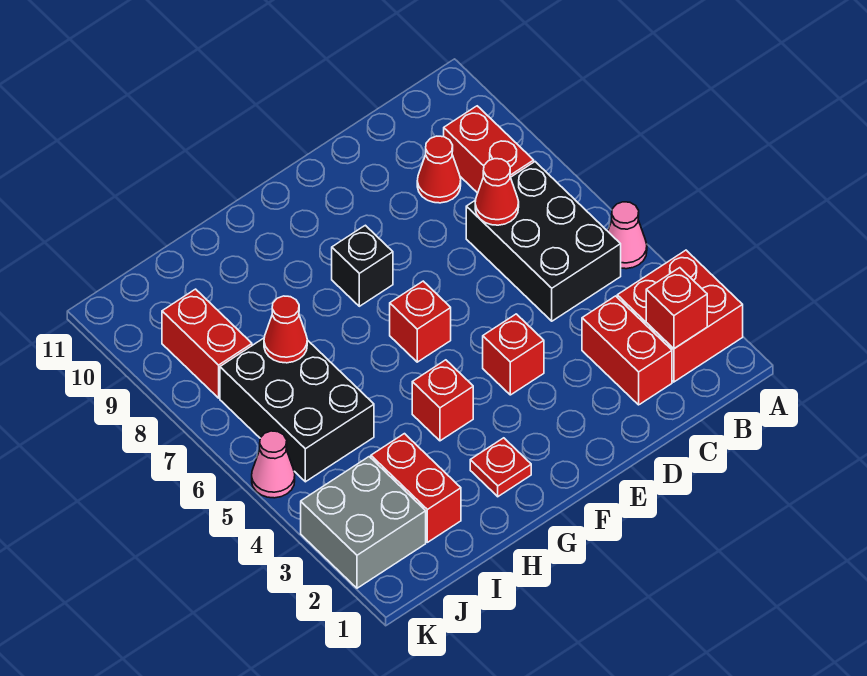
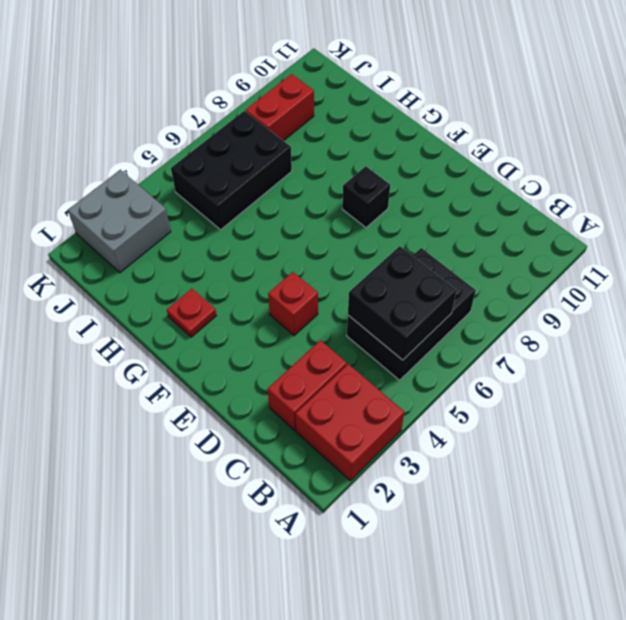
black 2x2 brick [348,246,456,360] -> none
none -> pink 1x1 cone [608,202,647,269]
none -> red 1x2 brick [444,106,534,193]
none -> red 1x1 cone [417,136,461,203]

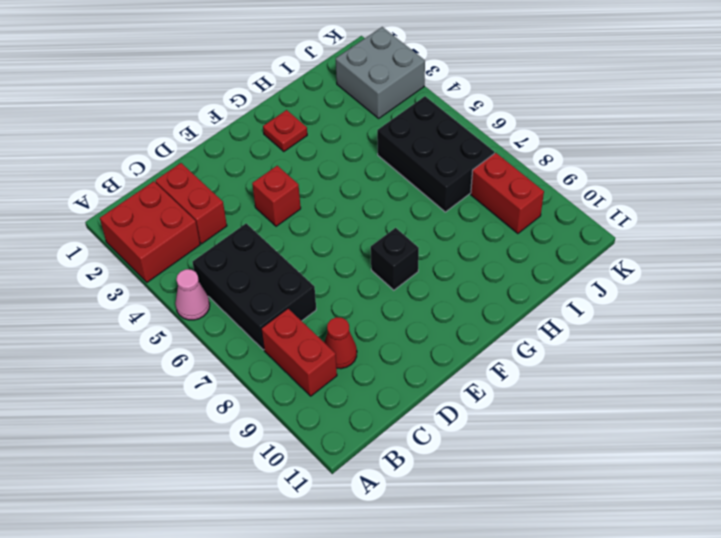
none -> red 1x1 brick [390,281,451,362]
none -> red 1x1 brick [412,360,473,441]
none -> red 1x2 brick [371,434,461,542]

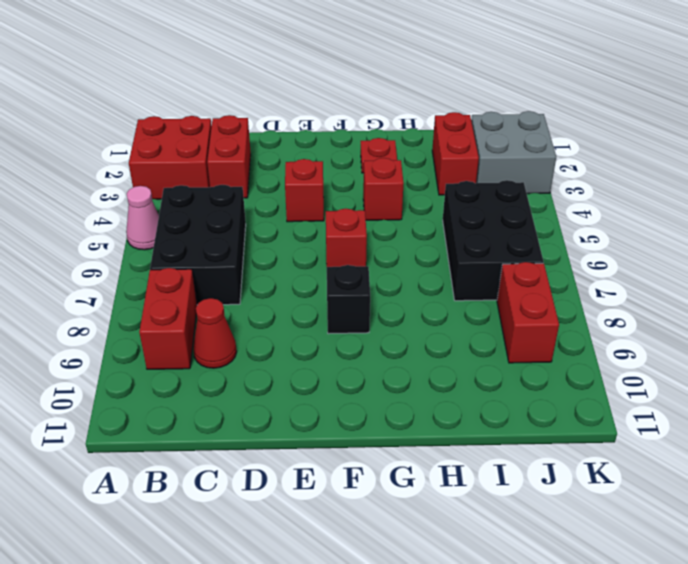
none -> pink 1x1 cone [252,431,295,498]
none -> red 1x1 brick [646,268,707,349]
none -> red 1x1 cone [475,159,519,225]

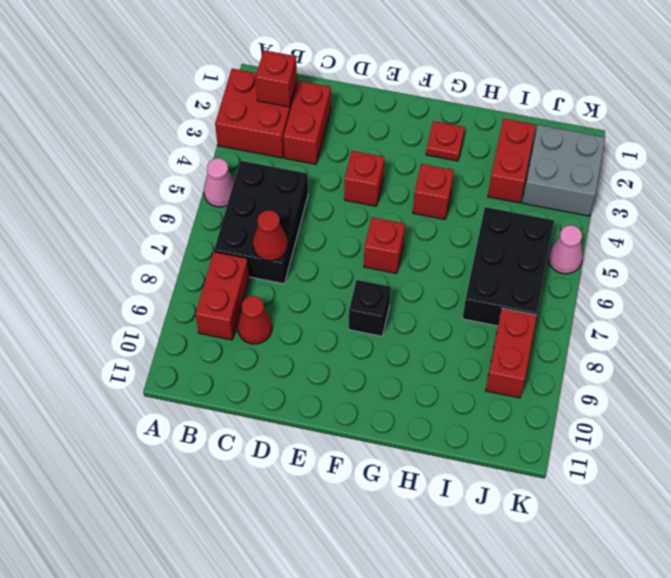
none -> red 1x1 cone [264,296,307,363]

